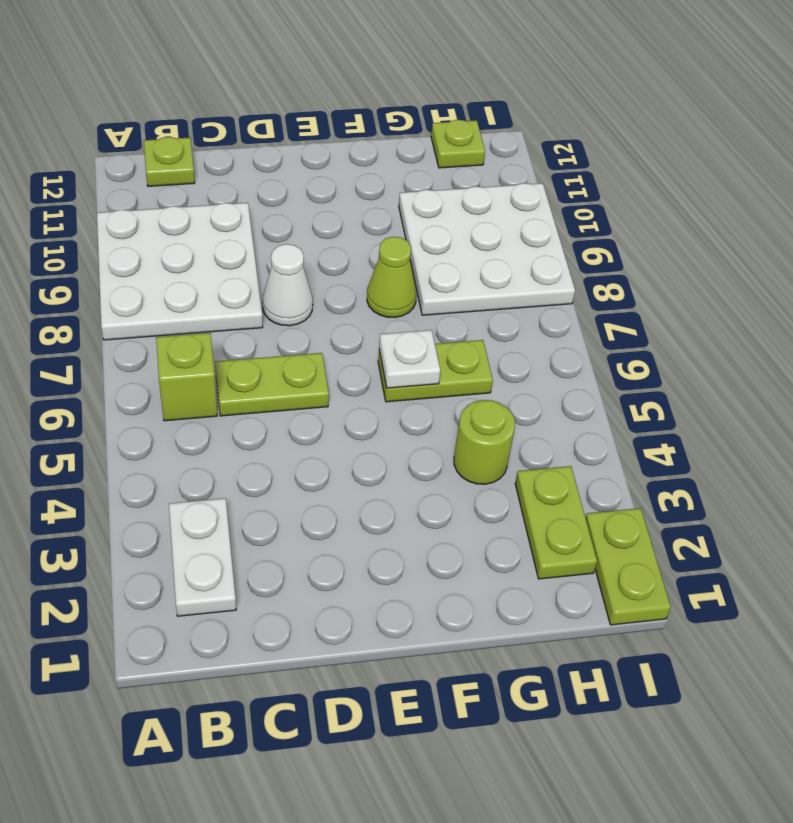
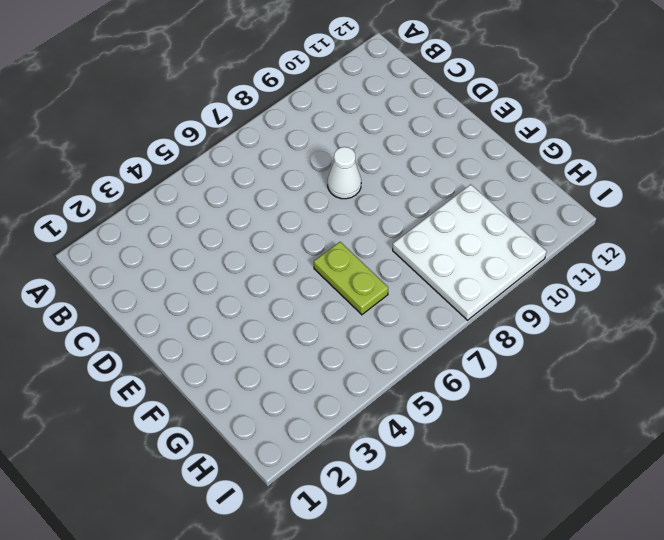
none -> white 3x3 plate [97,203,263,340]
none -> white 1x2 plate [169,498,236,616]
none -> lime 1x1 brick [156,333,217,421]

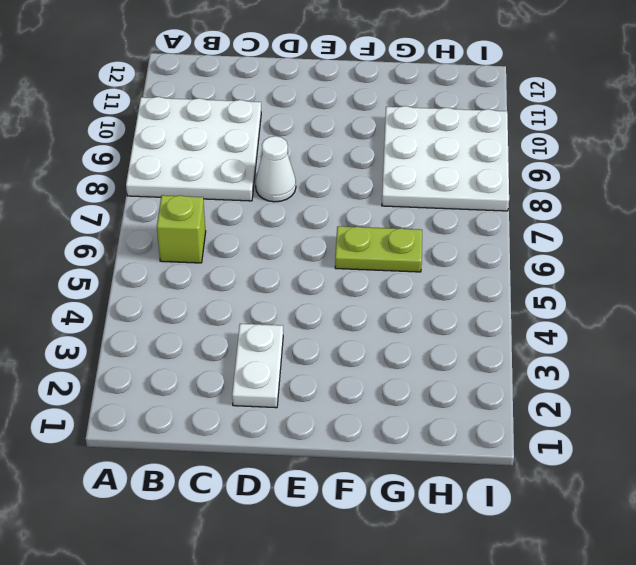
white 1x2 plate [232,324,283,408] -> white 1x2 plate moved to [169,498,236,616]
none -> lime 1x1 plate [144,137,195,186]
none -> lime 1x2 plate [215,353,329,416]
none -> lime 1x1 cone [367,237,416,317]

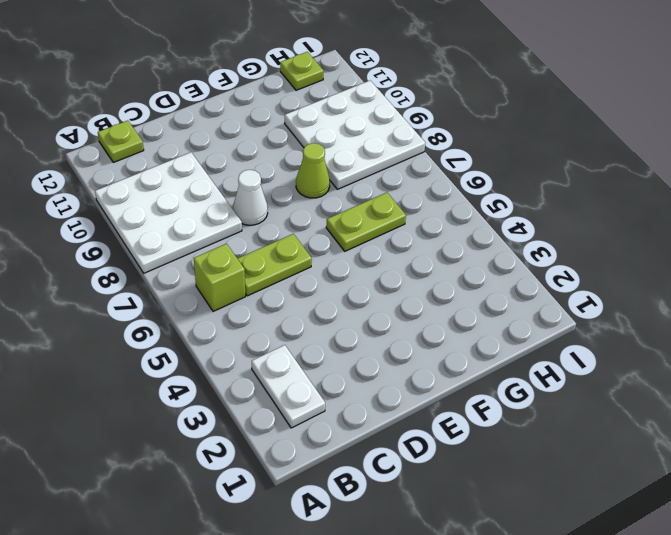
none -> lime 1x1 round brick [454,400,515,484]
none -> lime 1x2 plate [515,466,597,579]
none -> lime 1x2 plate [586,508,671,625]

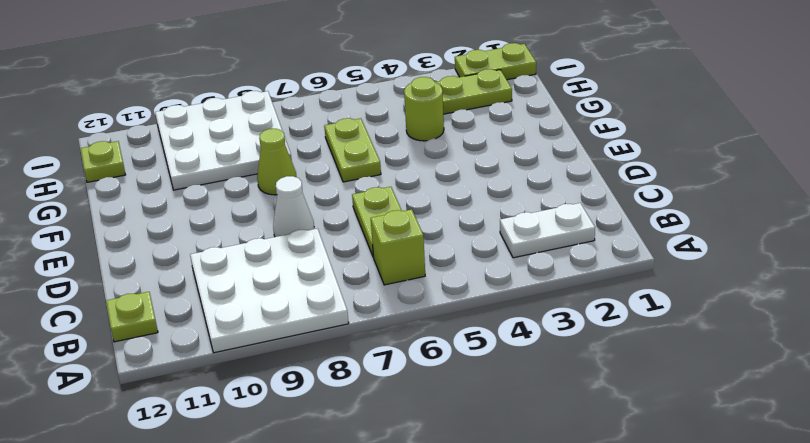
none -> white 1x1 plate [379,330,440,388]

